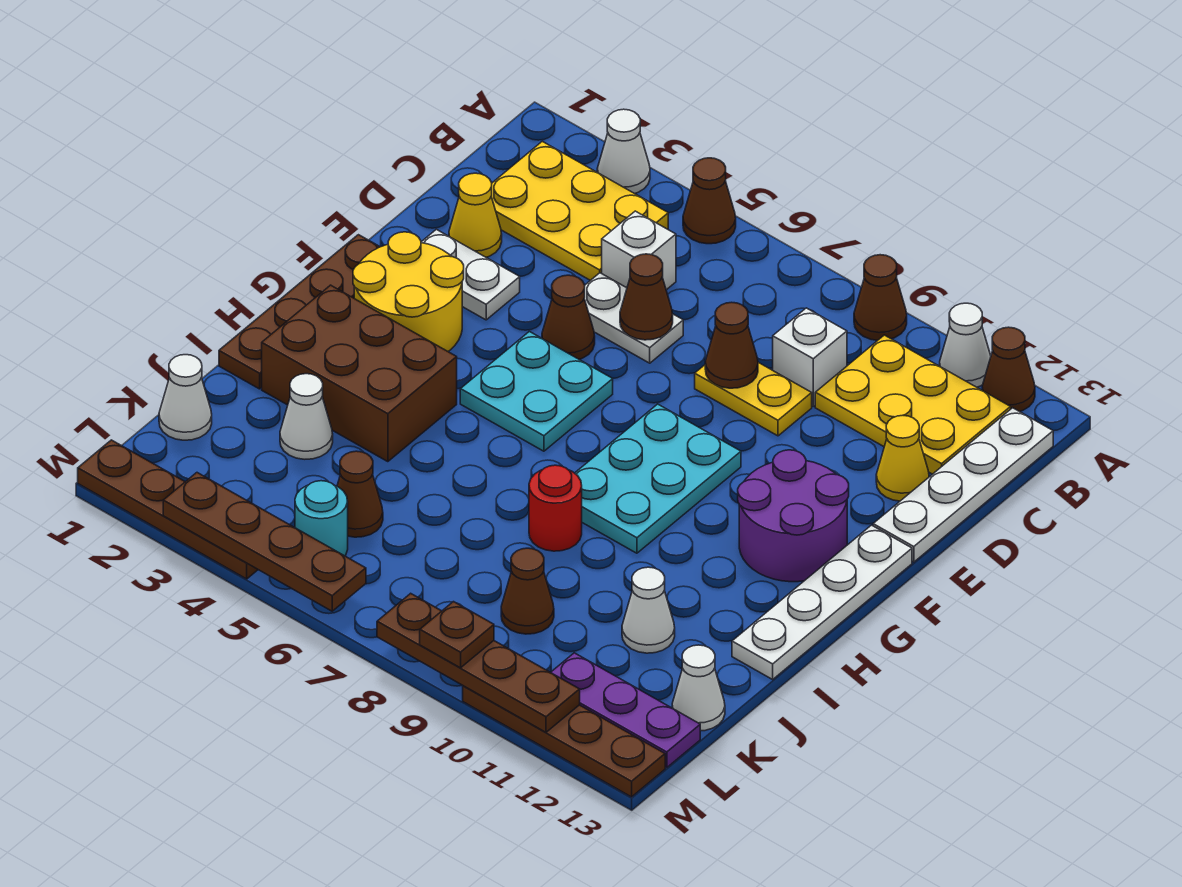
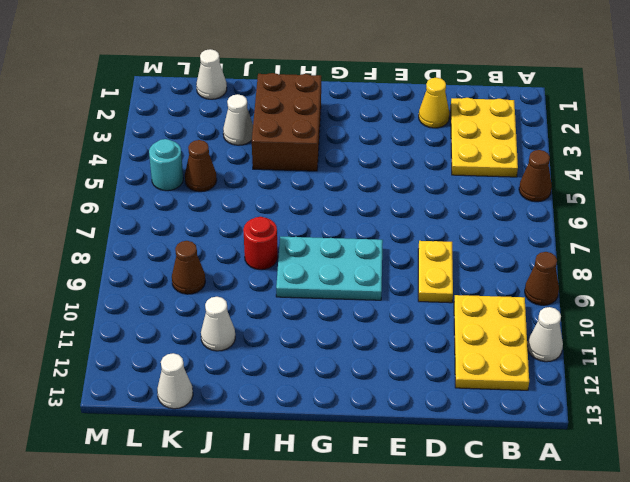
none -> white 1x1 cone [597,109,650,194]
none -> brown 1x1 cone [982,327,1035,412]
none -> white 1x4 plate [873,408,1053,562]
none -> white 1x1 brick [602,211,676,290]

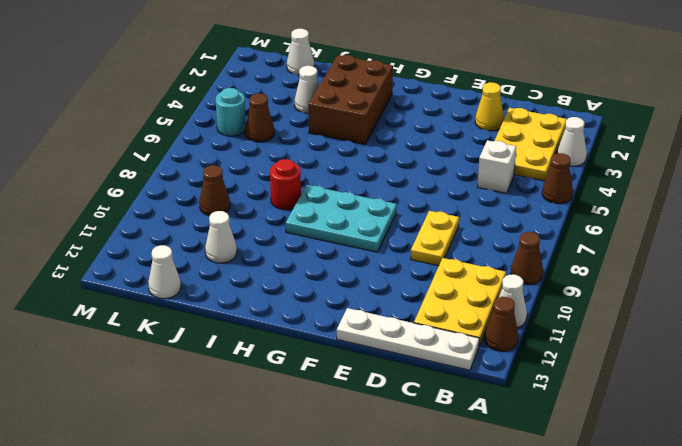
none -> white 1x1 brick [773,308,847,406]
none -> white 1x2 plate [584,273,683,363]
none -> yellow 1x1 cone [876,415,929,501]
none -> white 1x2 plate [421,229,520,320]

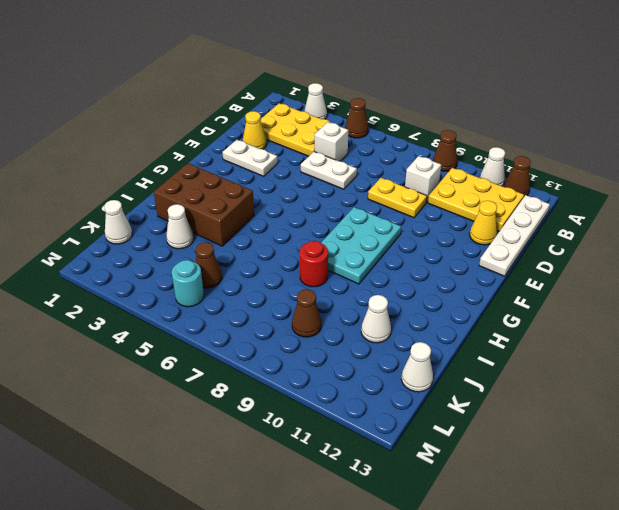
none -> brown 1x1 cone [542,275,595,359]
none -> brown 1x4 plate [219,235,380,389]
none -> yellow 2x2 round brick [353,232,464,351]
none -> cyan 2x2 plate [460,331,613,451]

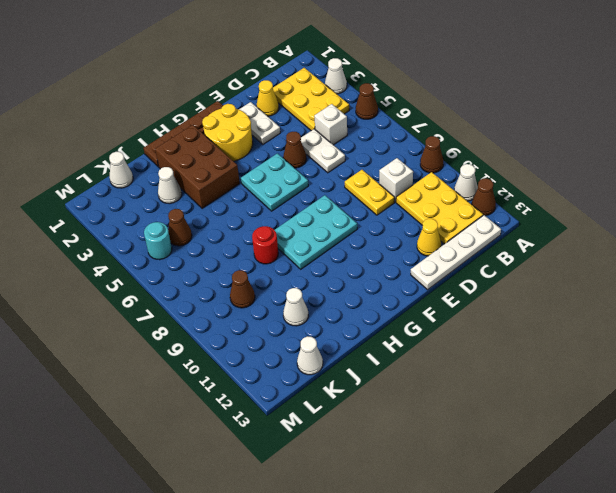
none -> purple 2x2 round brick [738,450,849,582]
none -> white 1x4 plate [732,525,912,679]
none -> purple 1x3 plate [551,653,700,768]
none -> brown 1x4 plate [78,440,258,579]

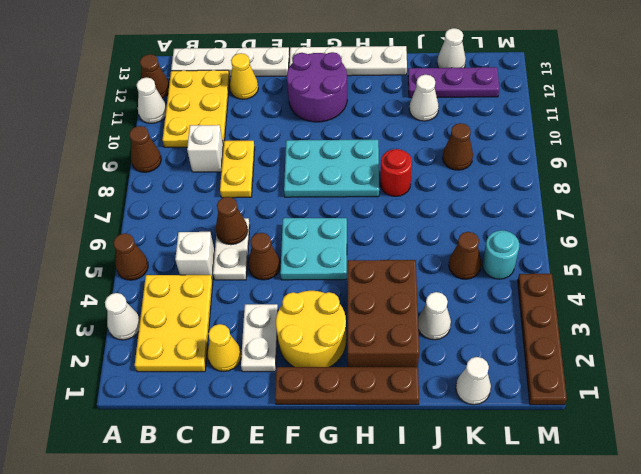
purple 1x3 plate [408,67,499,98] -> purple 1x3 plate turned to [551,653,700,768]
none -> brown 1x4 plate [463,686,665,797]
none -> brown 1x1 cone [705,302,758,388]
none -> brown 1x4 plate [163,473,366,611]
none -> brown 1x4 plate [377,593,580,732]

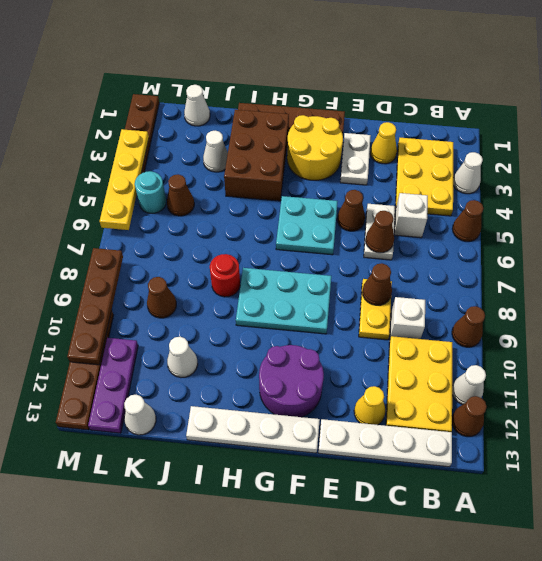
yellow 1x4 plate [100,129,149,230] -> brown 1x4 plate [163,473,366,611]
none -> brown 1x1 plate [420,602,494,668]

